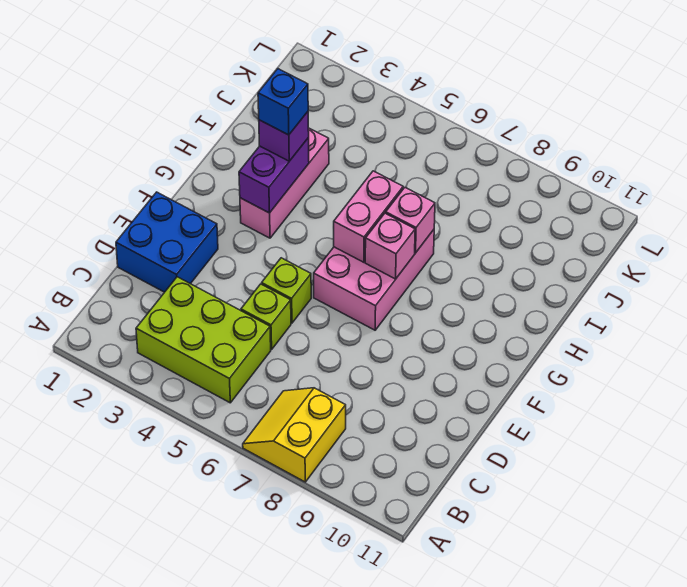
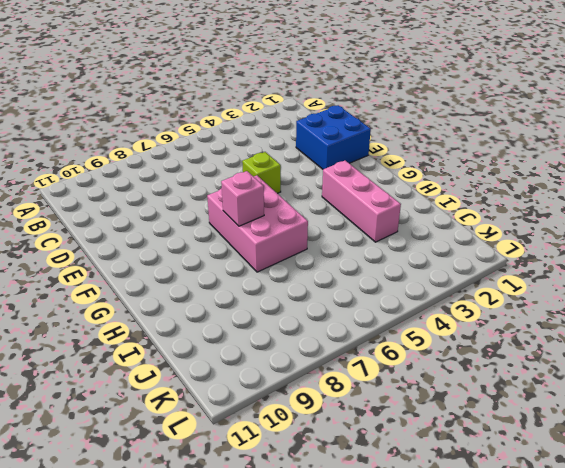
none -> yellow 2x2 slope [243,388,346,482]
none -> lime 2x3 brick [136,277,271,403]
none -> lime 1x1 brick [241,284,291,349]

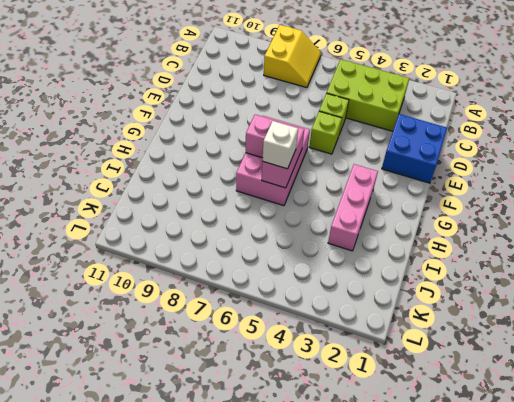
white 1x1 brick [263,121,298,169] -> none
none -> purple 1x2 brick [239,138,309,213]
none -> pink 1x1 brick [386,188,435,253]
none -> purple 1x1 brick [259,112,309,161]

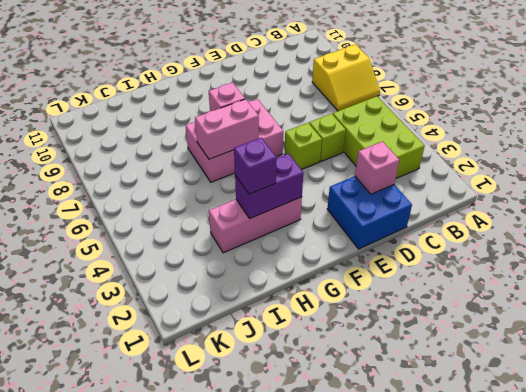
pink 1x1 brick [355,142,399,194] -> pink 1x1 brick moved to [386,188,435,253]
none -> blue 1x1 brick [258,69,308,135]

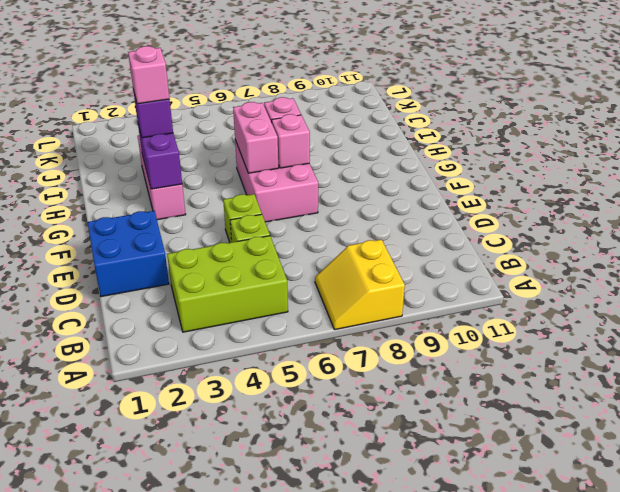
pink 1x1 brick [128,46,169,104] -> blue 1x1 brick [258,69,308,135]

